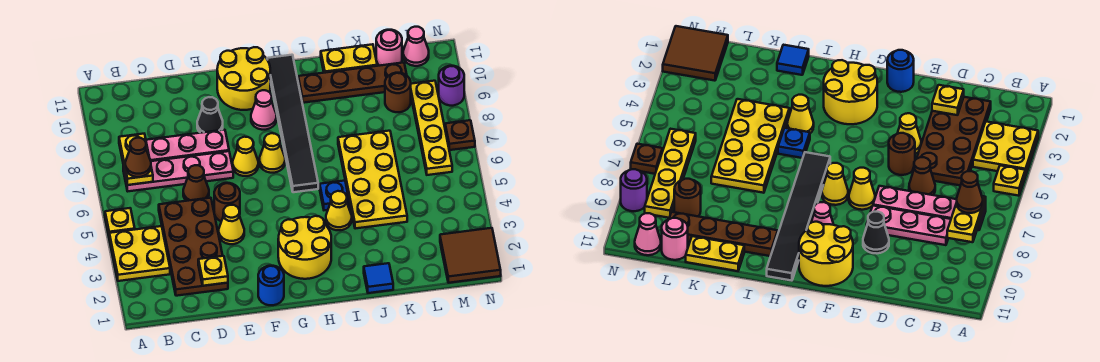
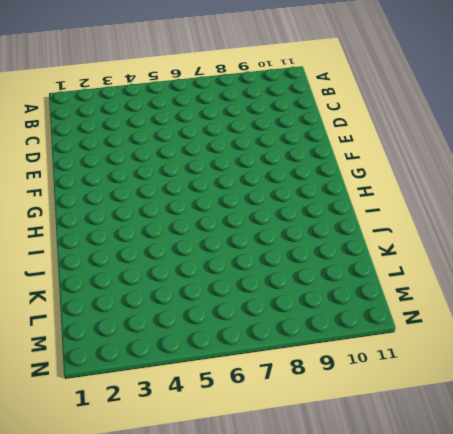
none -> yellow 2x2 plate [109,226,170,281]
none -> yellow 1x1 plate [105,208,135,235]
none -> pink 1x4 plate [123,151,233,191]
none -> brown 2x4 plate [159,198,228,296]

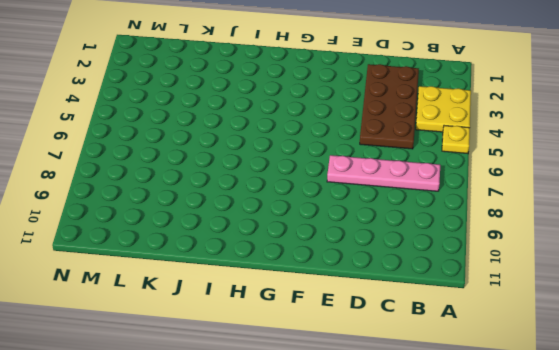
none -> pink 1x3 plate [146,130,229,161]
none -> brown 1x1 cone [183,165,209,201]
none -> yellow 1x1 cone [219,205,244,244]
none -> brown 1x1 round brick [214,183,240,221]

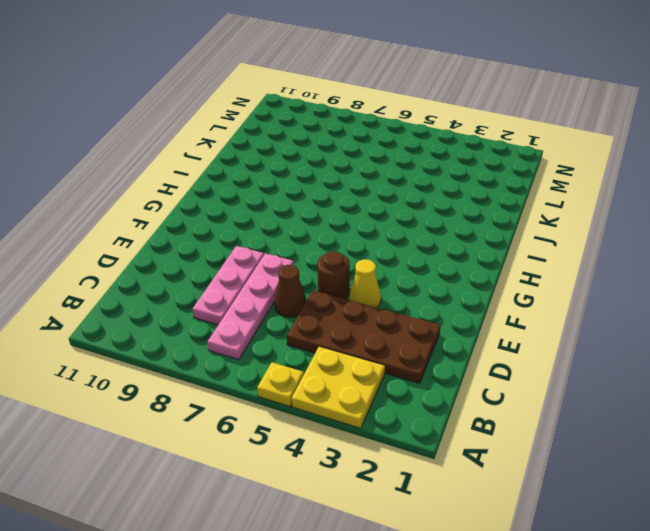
none -> black 1x1 cone [197,97,223,133]
none -> blue 1x1 round brick [258,266,284,305]
none -> yellow 1x1 cone [233,137,258,176]
none -> yellow 2x2 round brick [217,47,270,110]

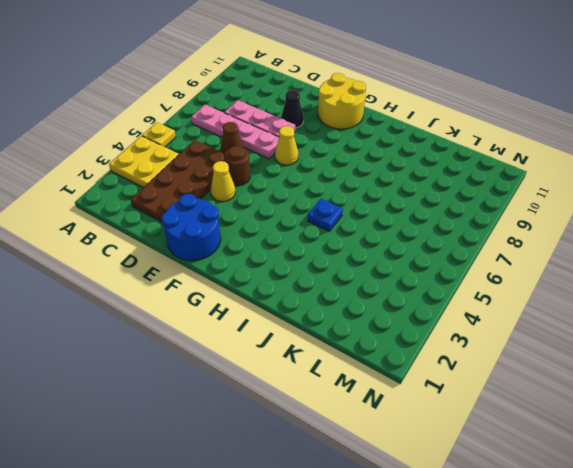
blue 2x2 round brick [162,194,221,261] -> blue 1x1 round brick [258,266,284,305]
none -> yellow 2x2 round brick [278,216,331,279]
none -> yellow 1x1 cone [260,133,285,173]
none -> pink 1x1 cone [251,90,276,130]
none -> black 1x6 tile [267,55,318,192]

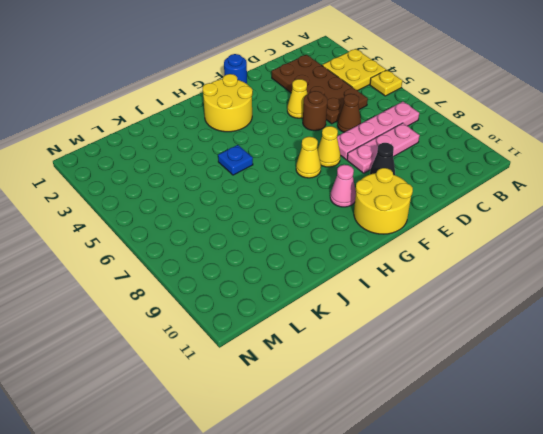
none -> black 1x6 tile [267,55,318,192]
none -> yellow 1x1 cone [326,191,352,230]
none -> brown 1x4 plate [298,63,407,103]
none -> blue 1x1 tile [364,263,393,293]

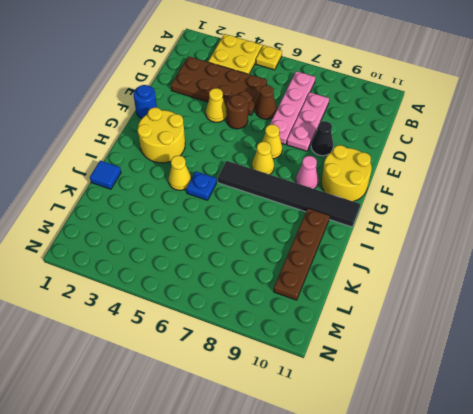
none -> yellow 2x4 plate [338,131,407,229]
none -> yellow 1x2 plate [321,44,377,73]
none -> brown 1x1 round brick [385,73,411,112]
none -> pink 1x1 round brick [376,30,402,66]

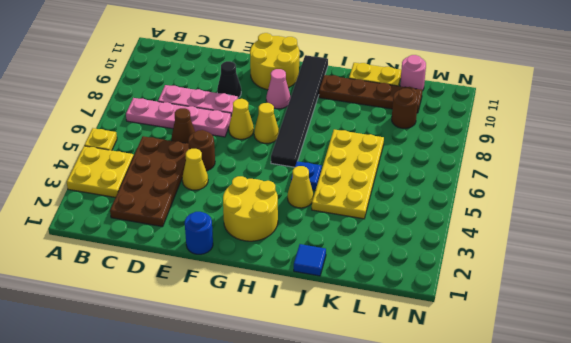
none -> brown 2x2 tile [440,228,501,283]
none -> yellow 1x4 plate [411,81,452,175]
none -> pink 1x1 cone [403,27,429,66]
none -> brown 1x1 plate [445,120,475,150]

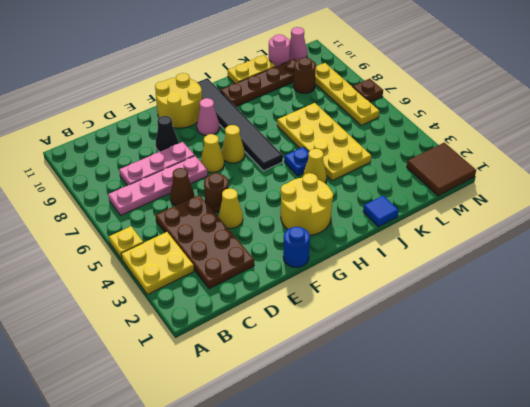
none -> purple 1x1 round brick [439,66,464,106]
none -> yellow 1x2 plate [119,134,153,185]
none -> yellow 1x1 plate [198,256,228,286]
none -> brown 1x1 cone [125,138,151,177]

